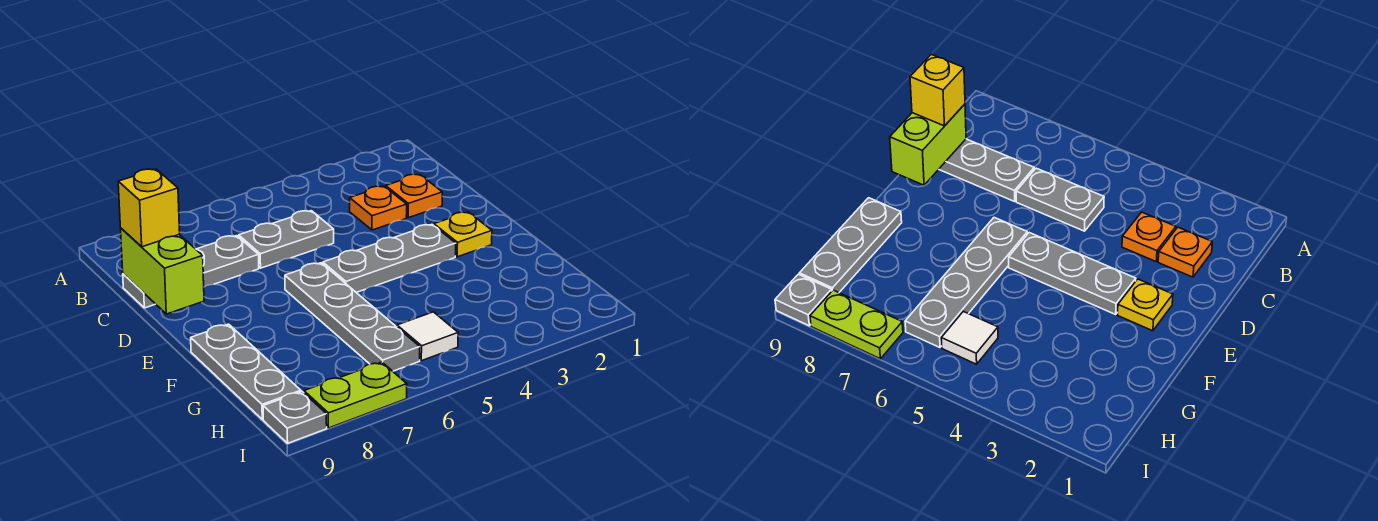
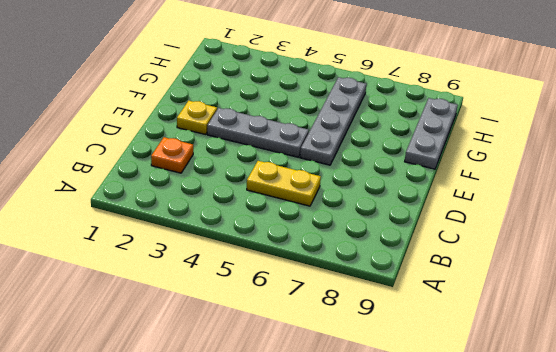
yellow 1x2 plate [247,161,321,206] -> grey 1x2 plate [239,211,334,268]
none -> orange 1x1 plate [350,186,407,230]
none -> grey 1x3 plate [123,236,259,308]
none -> white 1x1 tile [397,312,458,361]

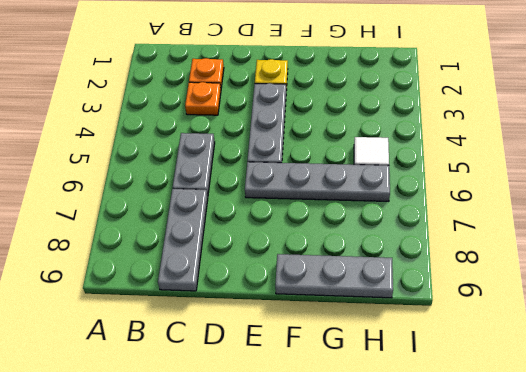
none -> lime 1x2 plate [304,362,407,428]
none -> grey 1x1 plate [263,392,327,443]
none -> lime 1x2 brick [121,228,204,314]

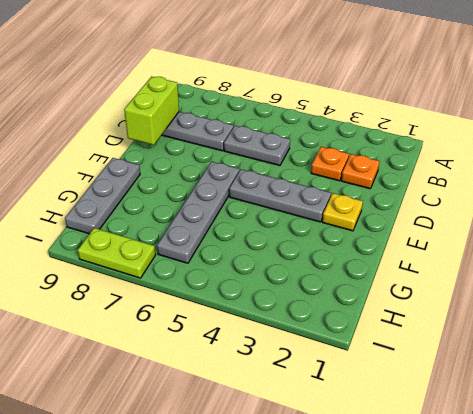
none -> white 1x1 tile [397,312,458,361]
none -> grey 1x1 plate [263,392,327,443]
none -> yellow 1x1 brick [118,169,180,247]

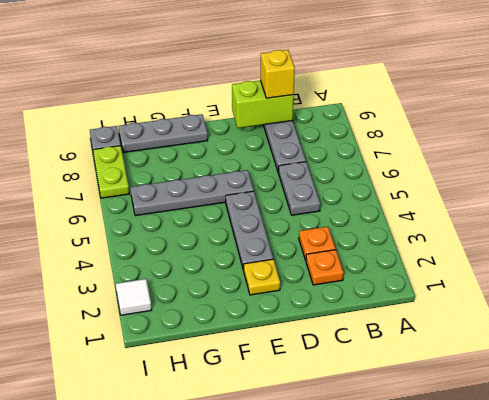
white 1x1 tile [116,279,152,315] -> white 1x1 tile moved to [397,312,458,361]

